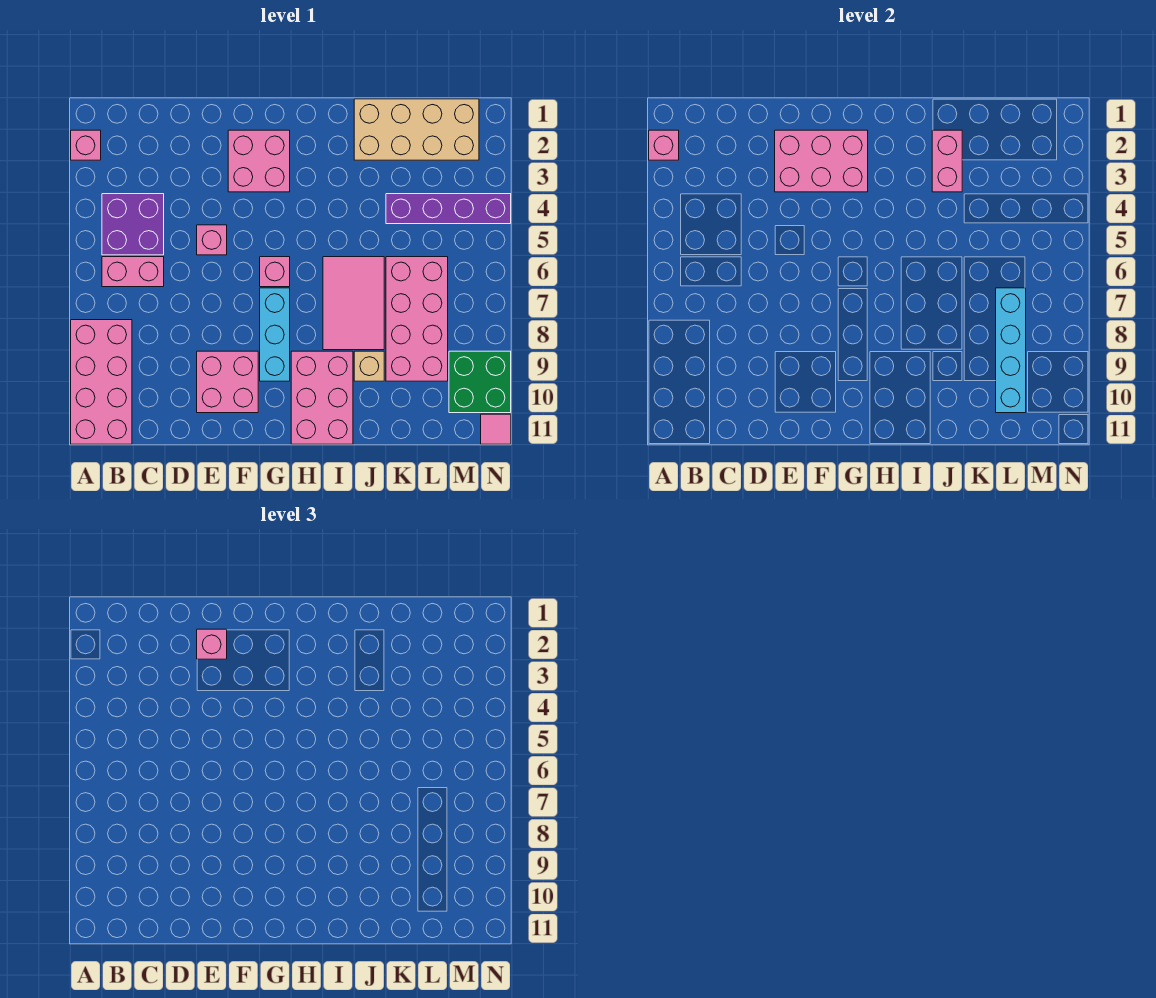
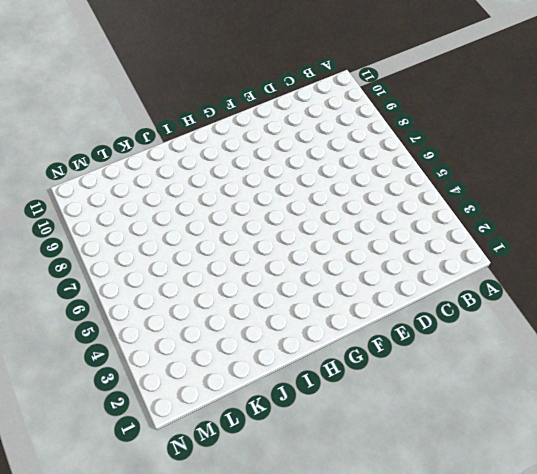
none -> pink 1x1 brick [71,130,101,160]
none -> pink 2x4 brick [71,320,132,444]
none -> purple 2x2 brick [102,194,164,255]

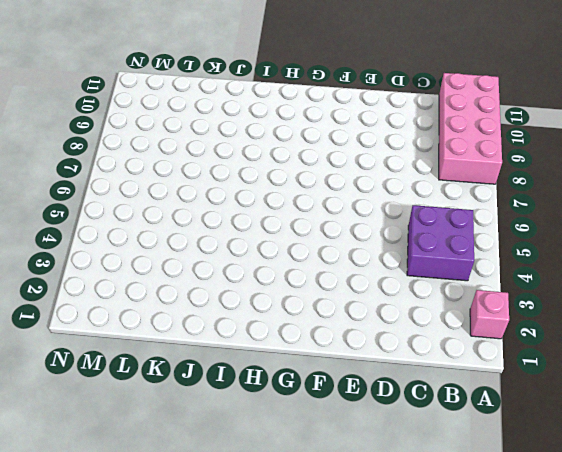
none -> pink 1x2 brick [102,257,164,287]
none -> pink 1x1 brick [197,225,227,255]
none -> pink 2x2 brick [197,351,258,413]

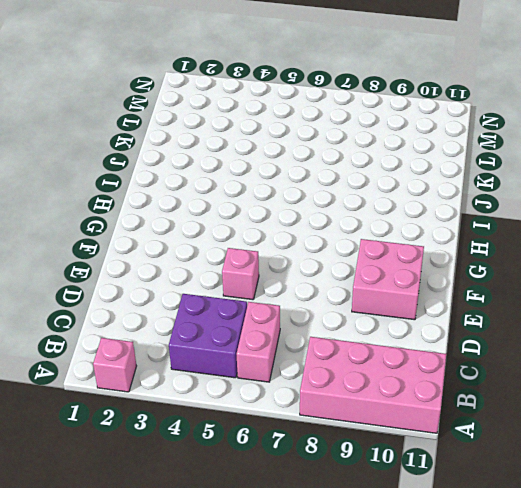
none -> pink 2x2 brick [228,130,290,192]
none -> pink 1x1 brick [260,257,290,287]
none -> cyan 1x3 brick [260,288,290,381]

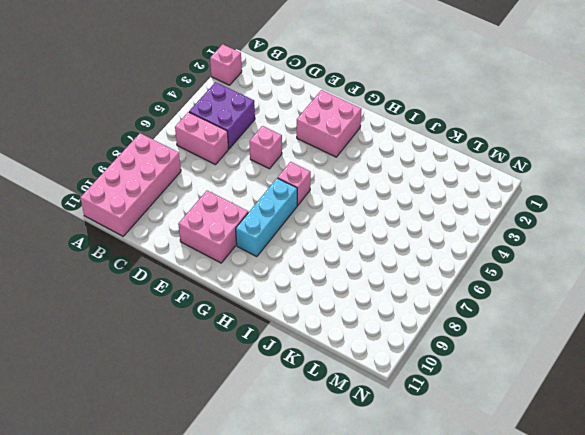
none -> pink 2x3 brick [291,351,353,444]
none -> pink 2x3 tile [323,257,384,350]
none -> tan 2x4 brick [354,99,479,160]

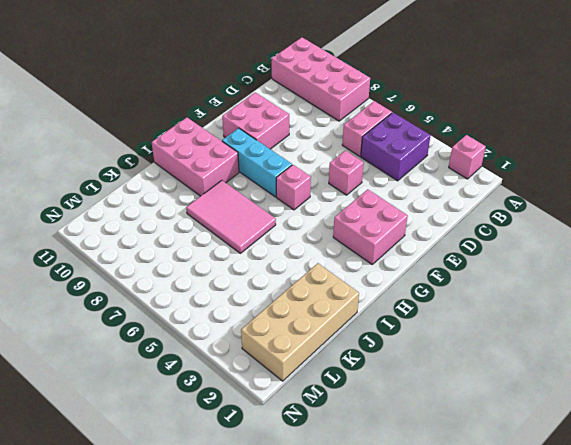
none -> tan 1x1 brick [354,351,384,381]
none -> purple 1x4 brick [386,194,511,224]
none -> pink 2x4 brick [386,257,448,381]

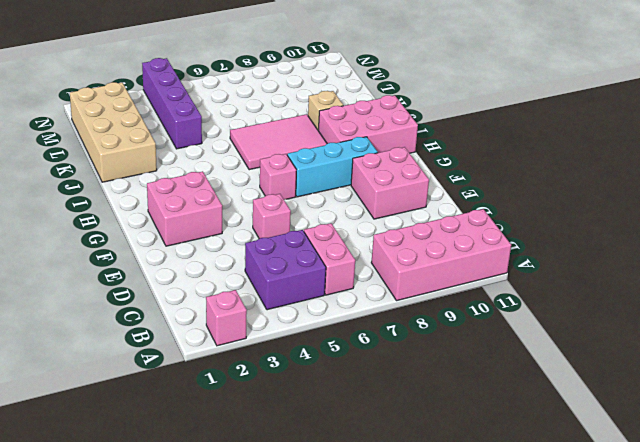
none -> pink 2x4 brick [386,257,448,381]
none -> green 2x2 brick [449,351,511,413]
none -> pink 1x1 tile [481,414,511,444]

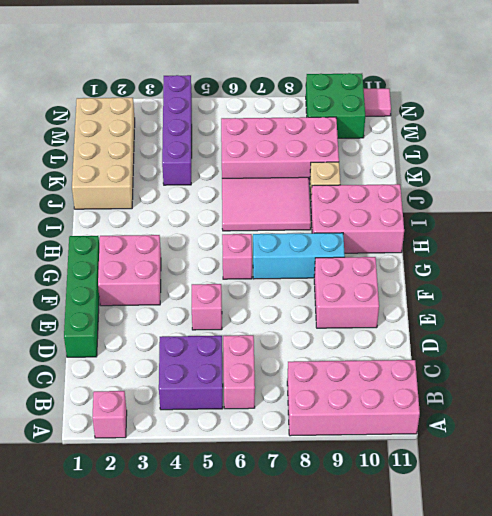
green 1x4 brick [64,236,99,357] -> none
none -> pink 1x1 brick [649,130,679,160]
none -> pink 2x3 brick [775,130,868,192]
none -> pink 1x2 brick [932,130,962,192]

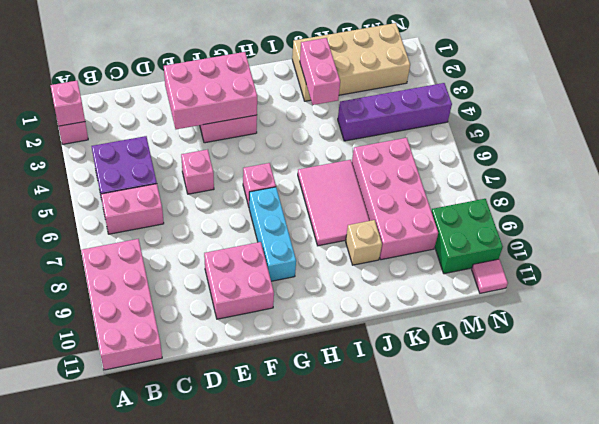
none -> pink 2x3 brick [291,351,353,444]
none -> cyan 1x4 brick [996,288,1026,413]
none -> pink 1x1 brick [197,629,227,659]

